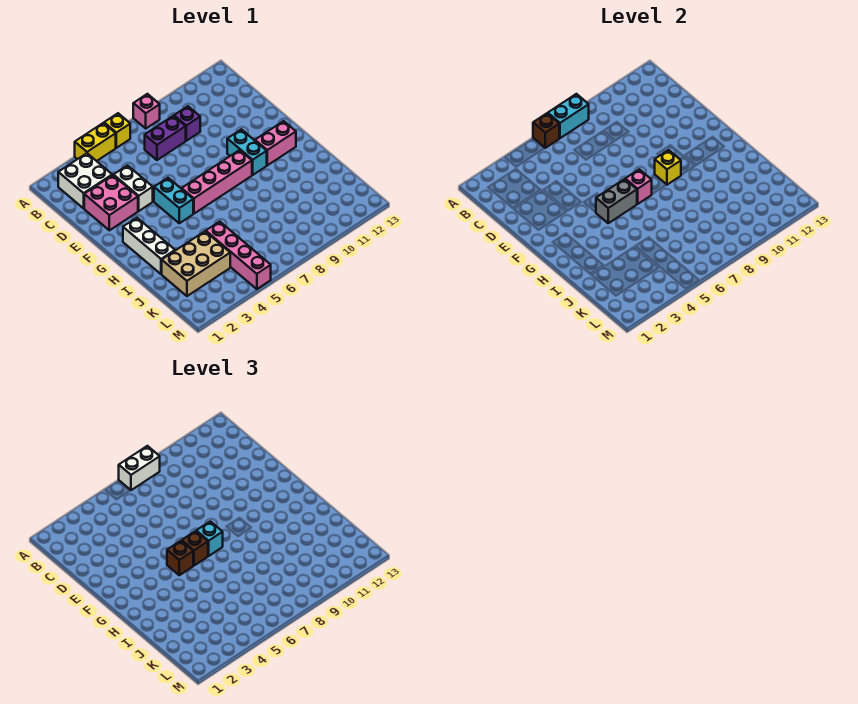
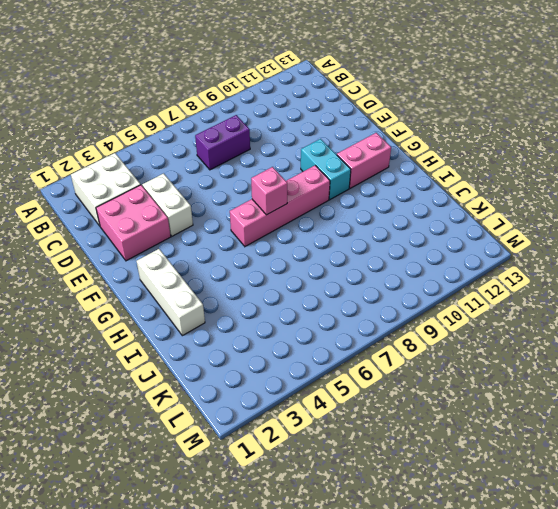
none -> yellow 1x2 brick [75,123,116,161]
none -> yellow 1x1 brick [104,113,130,148]
none -> pink 1x1 brick [133,94,160,128]

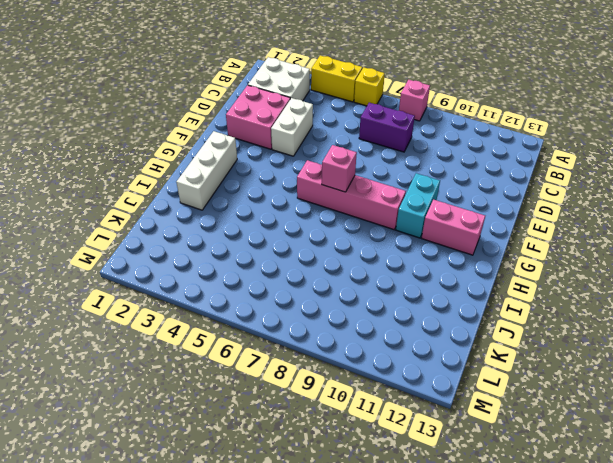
none -> purple 1x1 brick [174,106,200,141]
none -> cyan 1x2 brick [154,178,193,223]
none -> tan 2x3 brick [162,231,230,296]

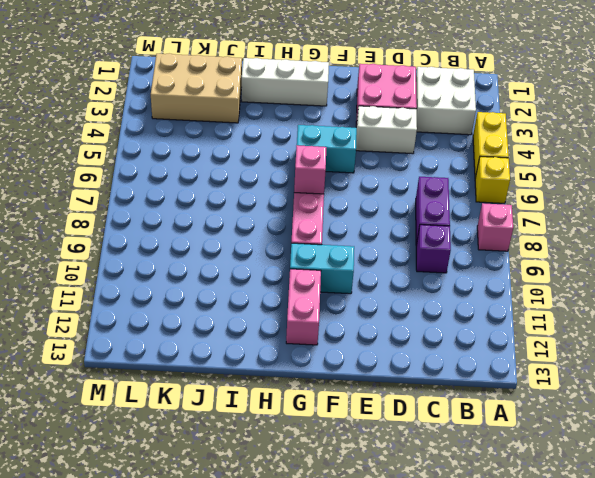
tan 2x3 brick [151,53,242,123] -> tan 2x3 brick turned to [162,231,230,296]
none -> pink 1x4 brick [206,222,271,289]
none -> brown 1x1 brick [533,113,559,148]
none -> cyan 1x2 brick [548,94,589,138]

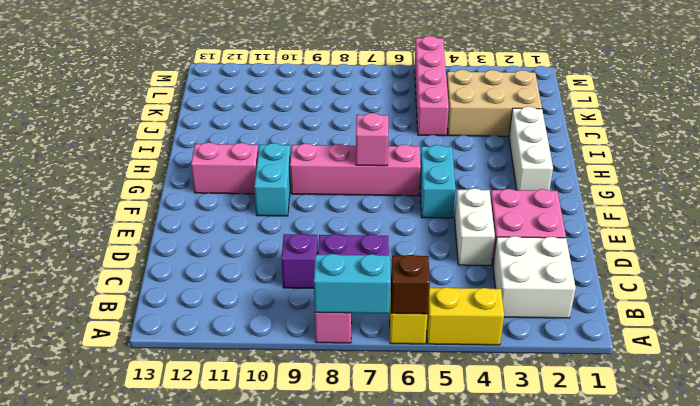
none -> grey 1x2 brick [596,179,637,223]
none -> yellow 1x1 brick [655,150,681,185]
none -> white 1x2 brick [119,446,160,490]

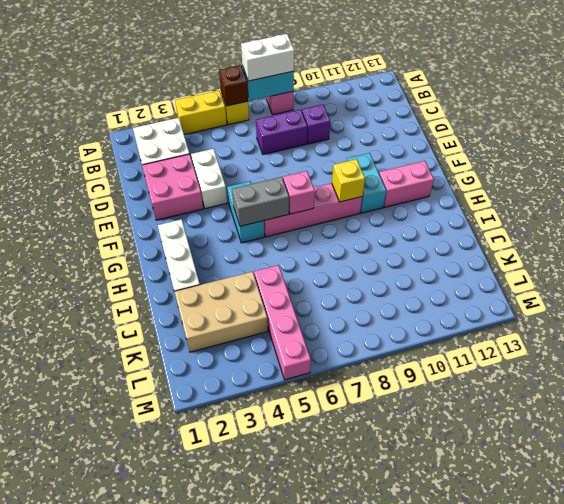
none -> brown 1x1 brick [167,541,193,575]
none -> brown 1x1 brick [182,531,208,566]
none -> cyan 1x1 brick [196,521,223,556]

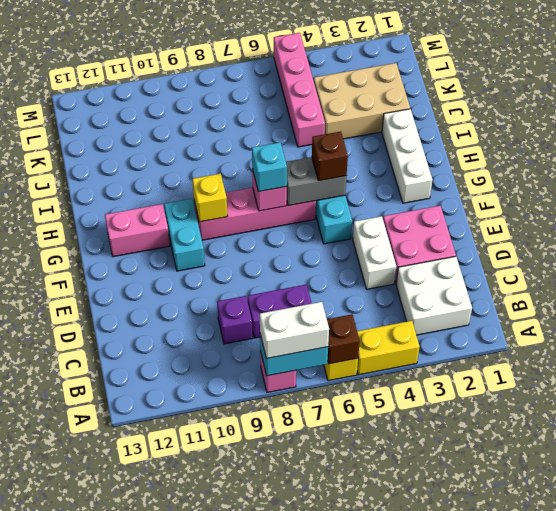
none -> brown 1x1 brick [182,531,208,566]

